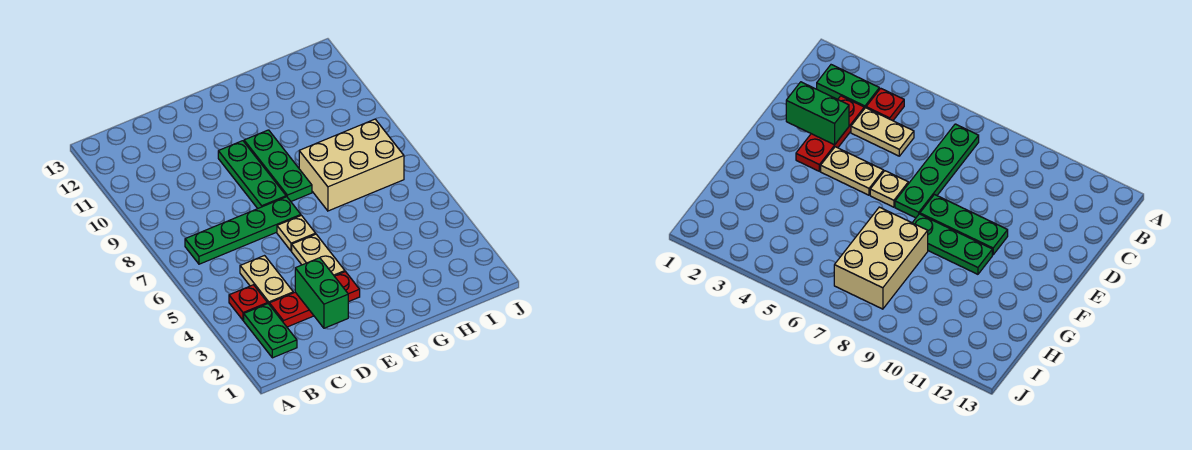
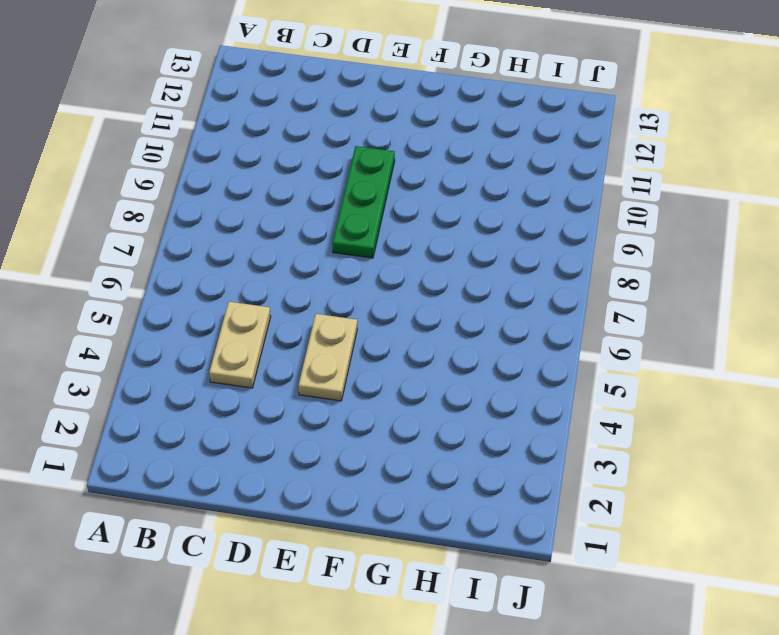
none -> green 1x2 plate [244,304,297,358]
none -> red 1x1 plate [229,285,268,320]

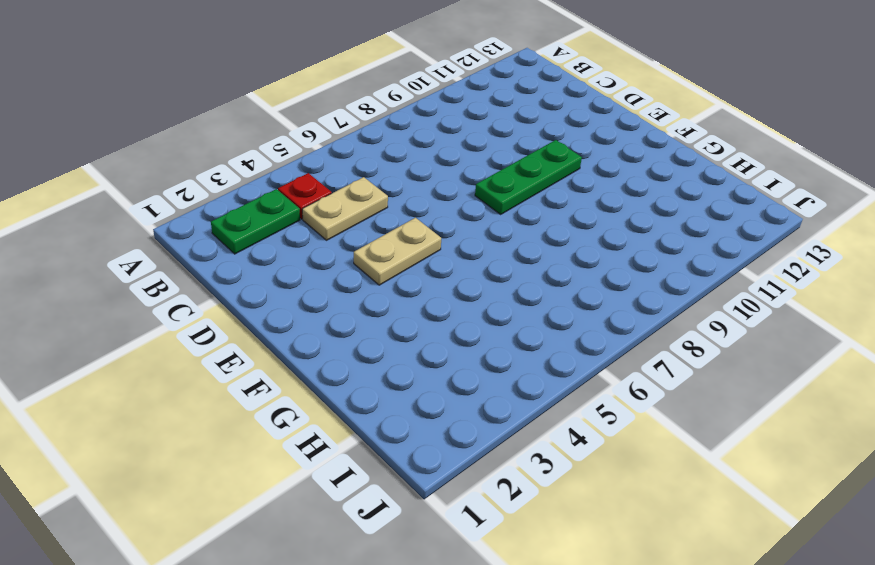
none -> green 1x4 plate [185,197,301,264]
none -> red 1x3 plate [269,272,360,327]

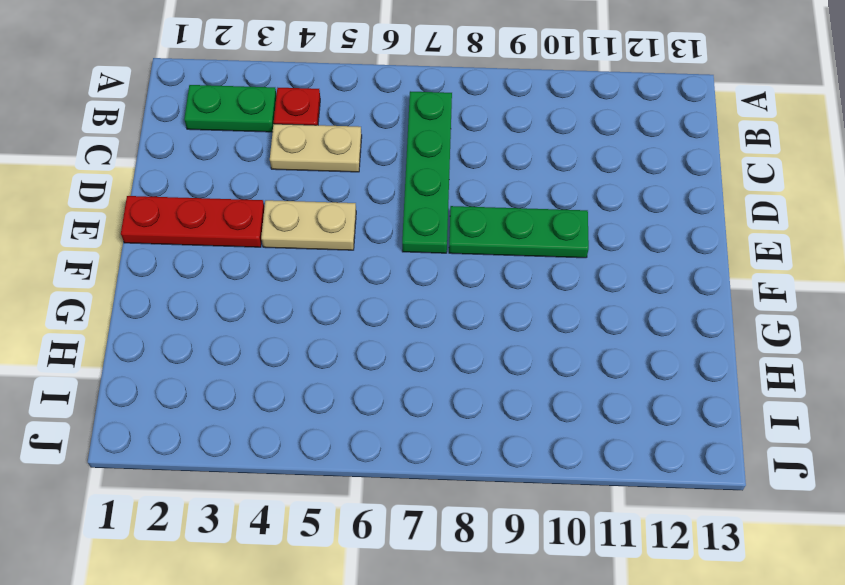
red 1x3 plate [121,196,264,247] -> red 1x3 plate turned to [269,272,360,327]
none -> tan 1x1 plate [277,215,316,251]
none -> green 1x3 plate [244,130,312,201]

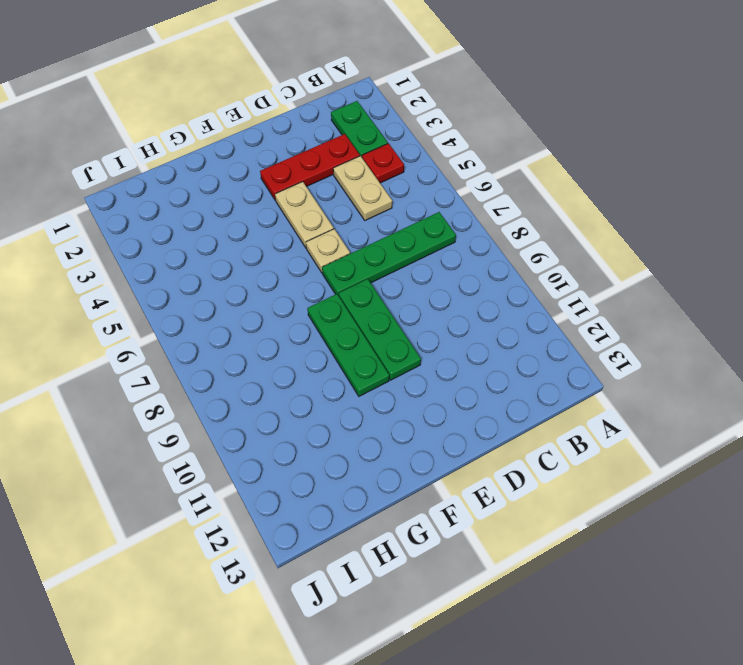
none -> tan 2x3 brick [299,119,404,211]
none -> green 1x2 brick [295,258,348,328]

